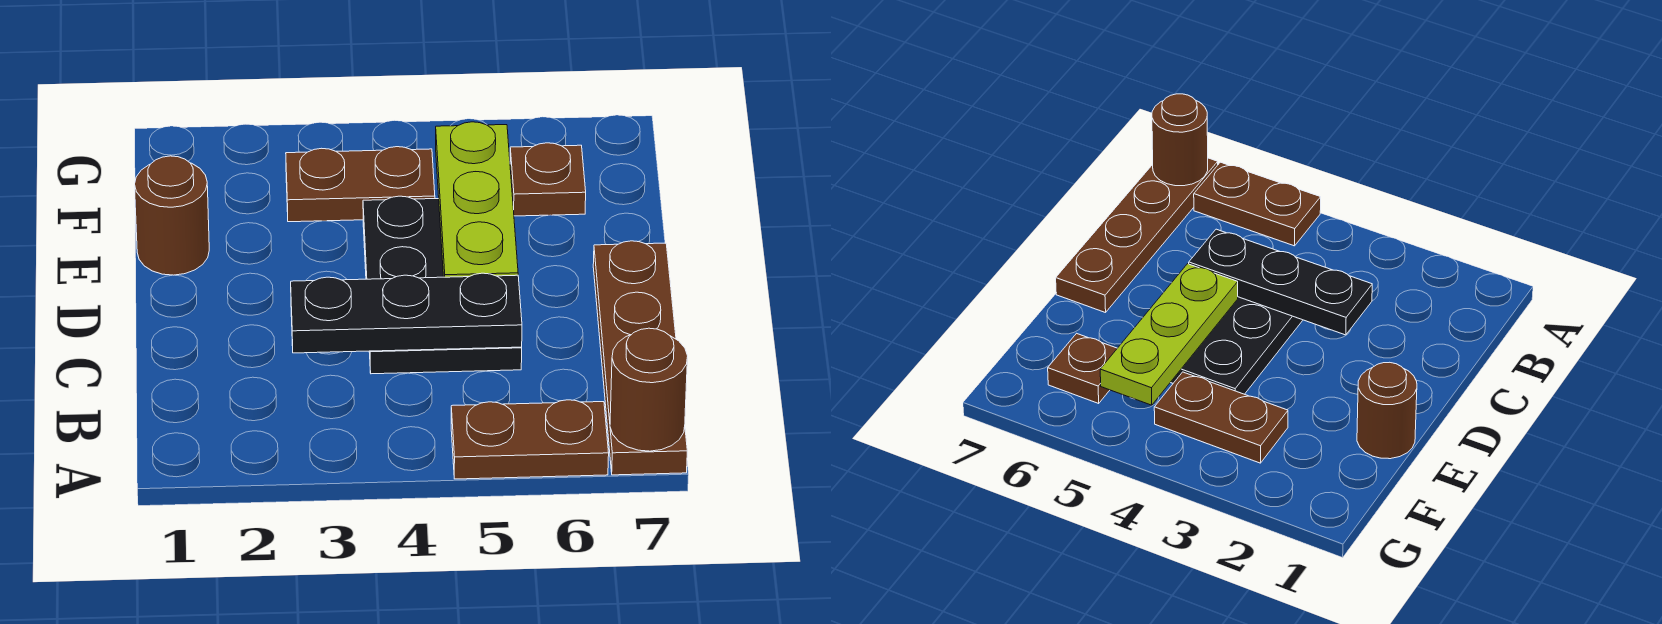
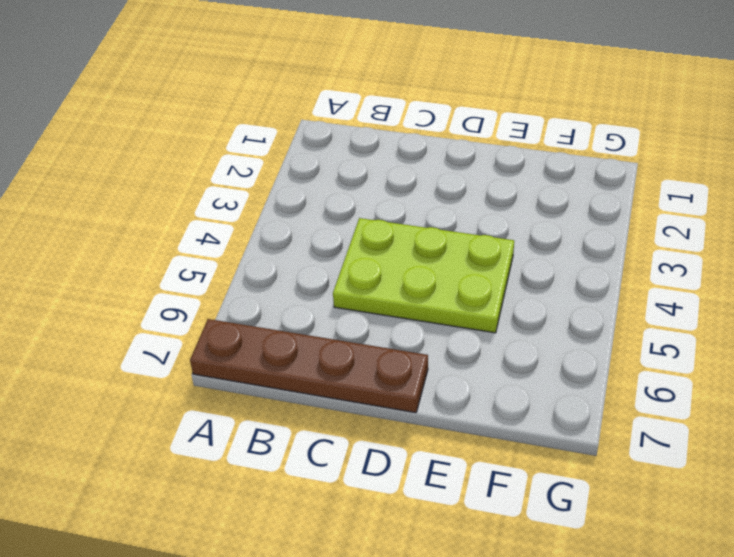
lime 2x3 plate [333,218,514,333] -> black 2x3 plate [363,196,522,374]
none -> brown 1x2 plate [451,400,609,479]
none -> brown 1x1 round brick [135,156,209,275]

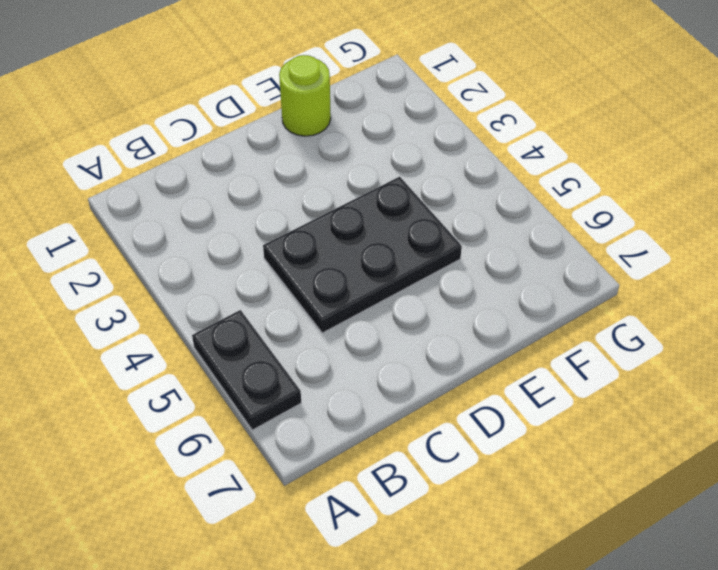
black 1x2 plate [192,310,301,430] -> brown 1x2 plate [451,400,609,479]
lime 1x1 round brick [279,55,331,136] -> brown 1x1 round brick [135,156,209,275]
none -> brown 1x4 plate [593,241,687,475]
none -> brown 1x2 plate [286,147,435,222]

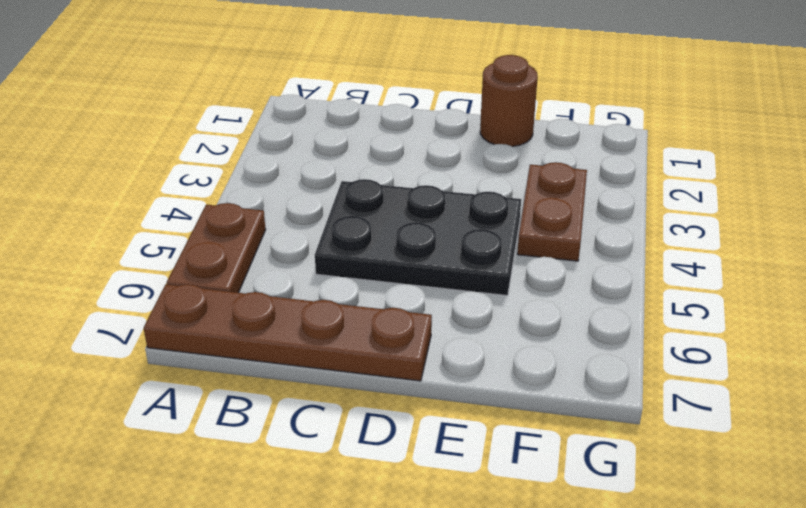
none -> brown 1x1 plate [510,143,586,216]
none -> brown 1x1 round brick [610,328,688,451]

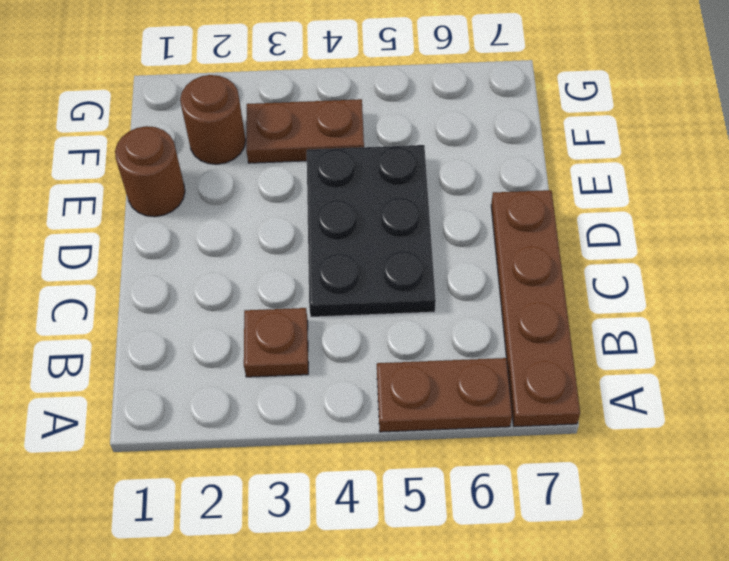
brown 1x1 plate [244,308,308,377] -> brown 1x1 plate moved to [510,143,586,216]
brown 1x1 round brick [180,75,246,164] -> brown 1x1 round brick moved to [610,328,688,451]
none -> black 1x3 plate [291,273,522,353]
none -> lime 1x3 plate [436,122,518,277]

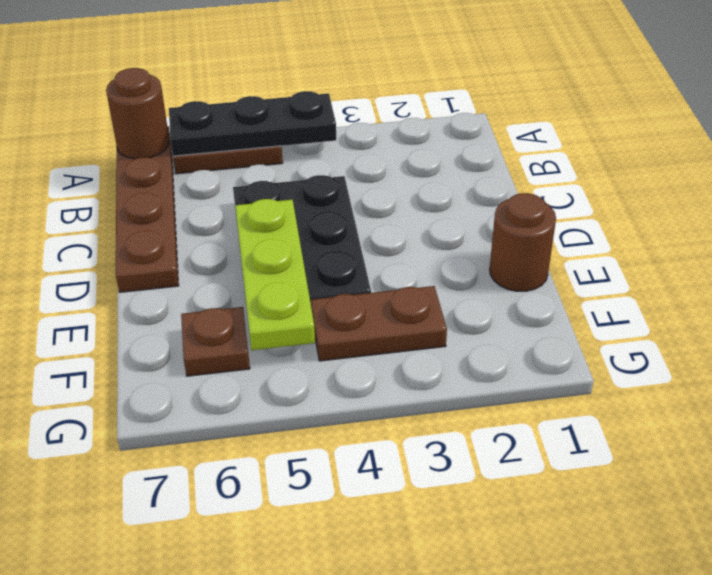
black 1x3 plate [169,91,336,156] -> black 1x3 plate moved to [291,273,522,353]

